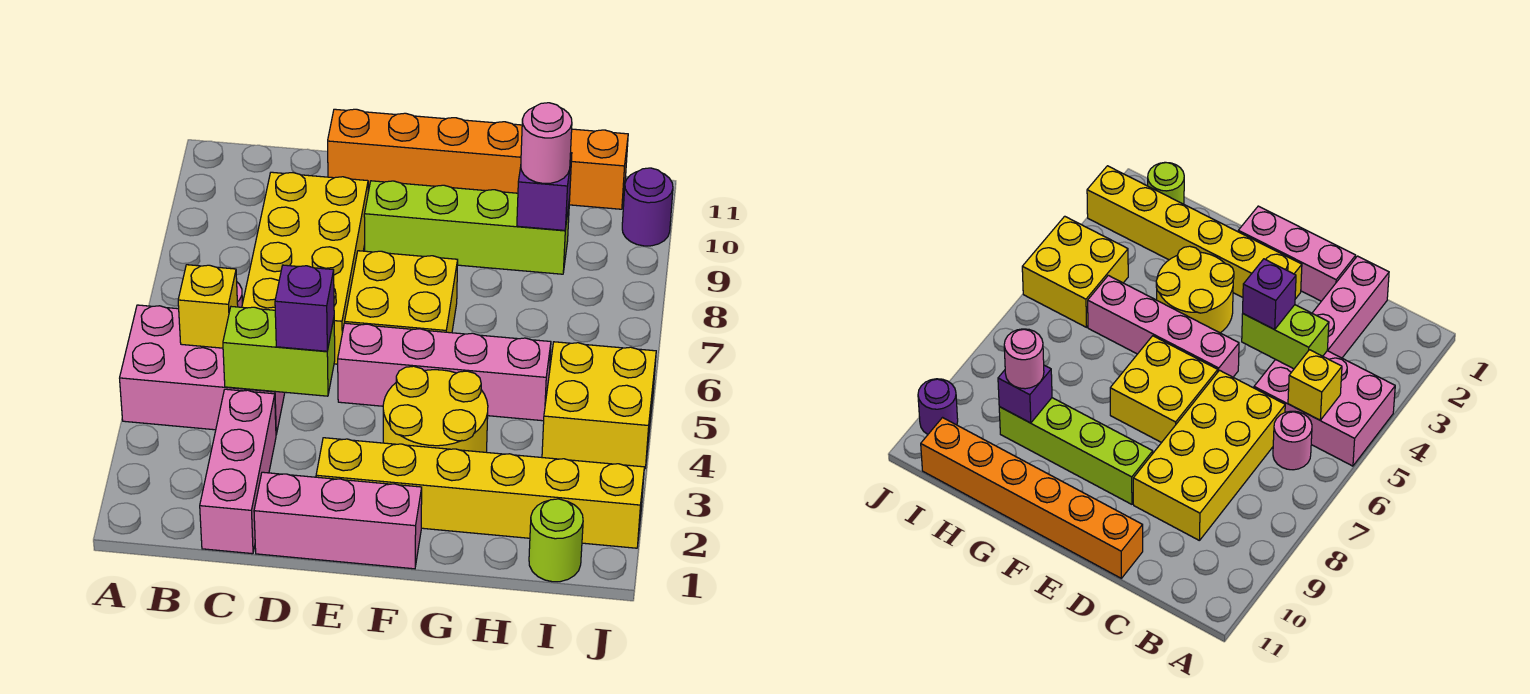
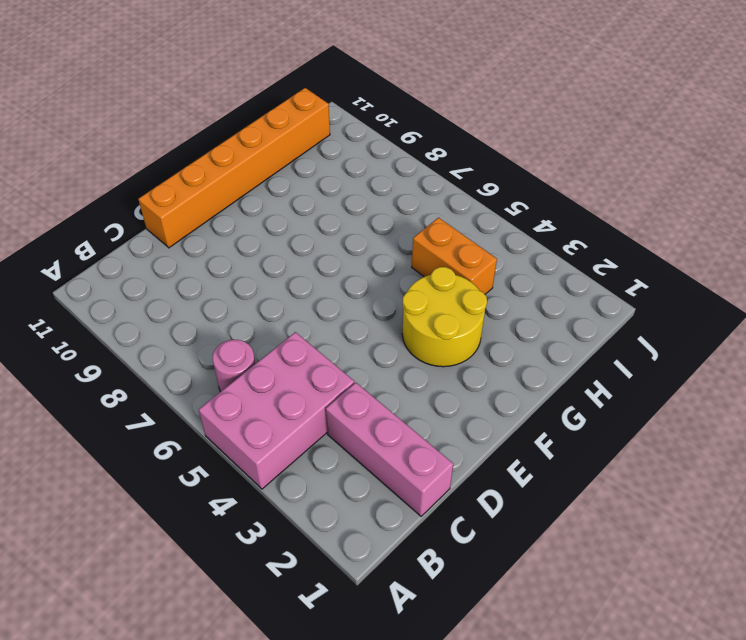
orange 1x2 brick [412,218,497,294] -> pink 1x4 brick [338,323,551,421]
none -> yellow 2x4 brick [242,172,368,364]
none -> pink 1x3 brick [254,472,422,569]
none -> yellow 1x6 brick [316,438,644,548]

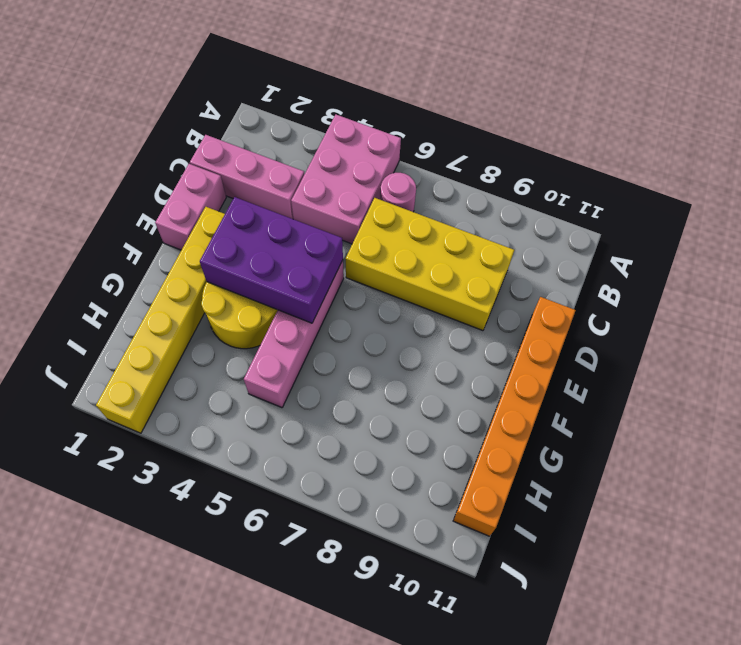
pink 1x2 brick [155,164,226,250] -> pink 1x3 brick [254,472,422,569]
purple 2x3 brick [200,197,343,323] -> none
none -> yellow 2x2 brick [345,251,458,333]
none -> lime 1x4 brick [364,181,570,274]
none -> lime 1x1 round brick [529,499,583,582]

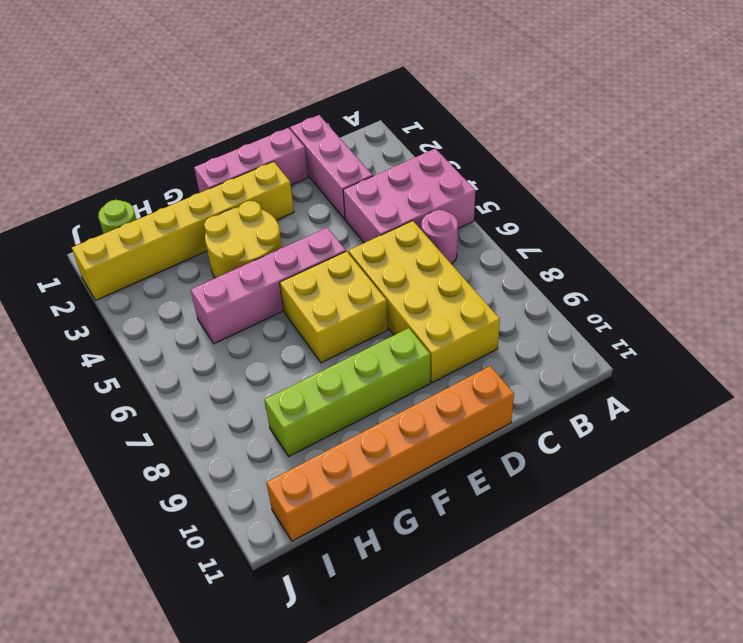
none -> yellow 2x2 brick [542,342,656,469]
none -> purple 1x1 round brick [622,168,673,246]
none -> yellow 1x1 brick [178,265,238,348]

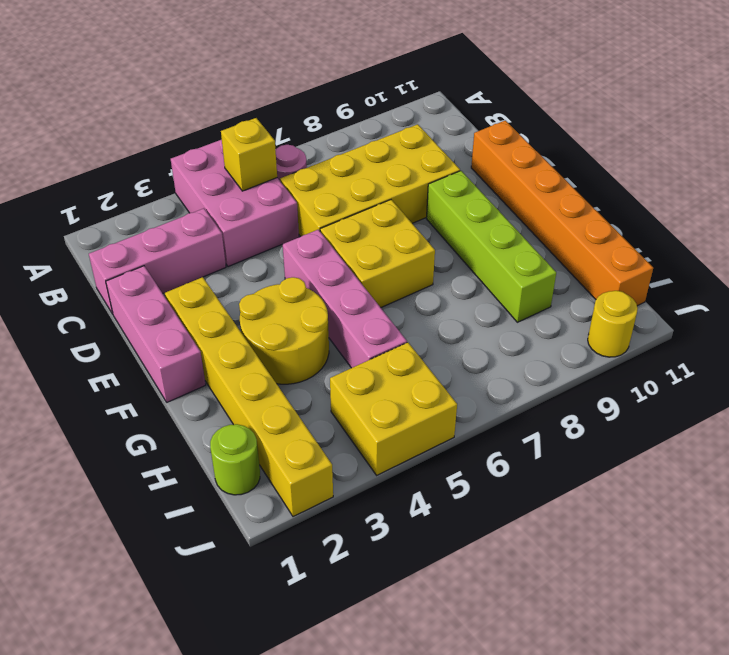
yellow 1x1 round brick [588,291,638,357] -> purple 1x1 round brick [622,168,673,246]
none -> lime 1x2 brick [223,307,335,396]
none -> purple 1x1 brick [517,153,572,230]
none -> purple 1x1 brick [275,265,334,351]

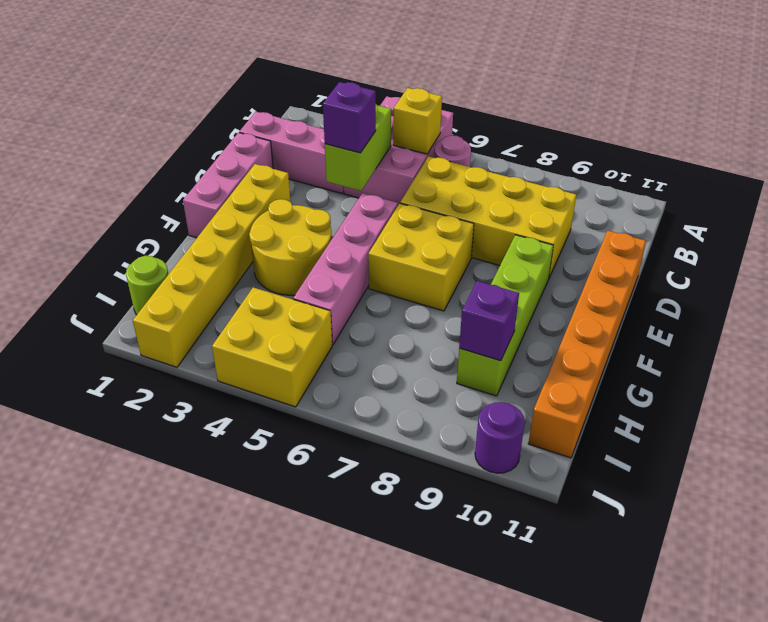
none -> pink 1x1 round brick [521,103,572,183]

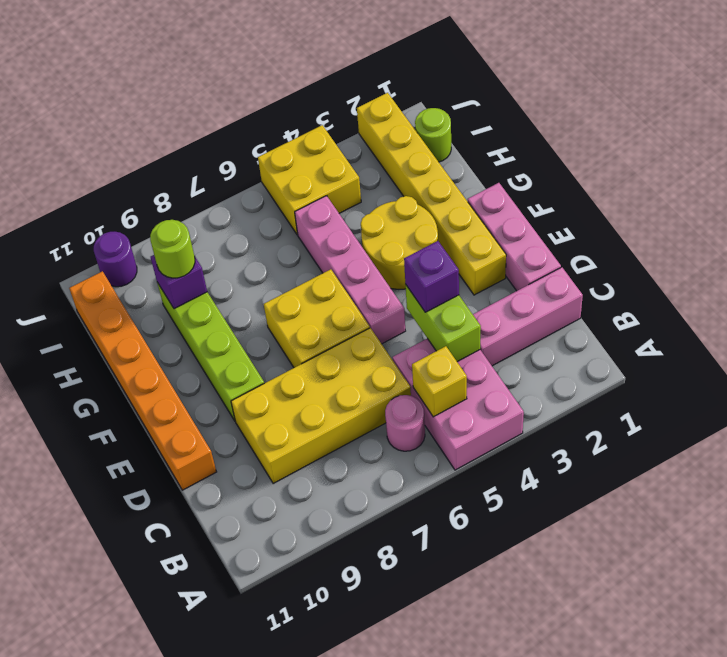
lime 1x1 round brick [150,220,195,278] -> pink 1x1 round brick [521,103,572,183]

